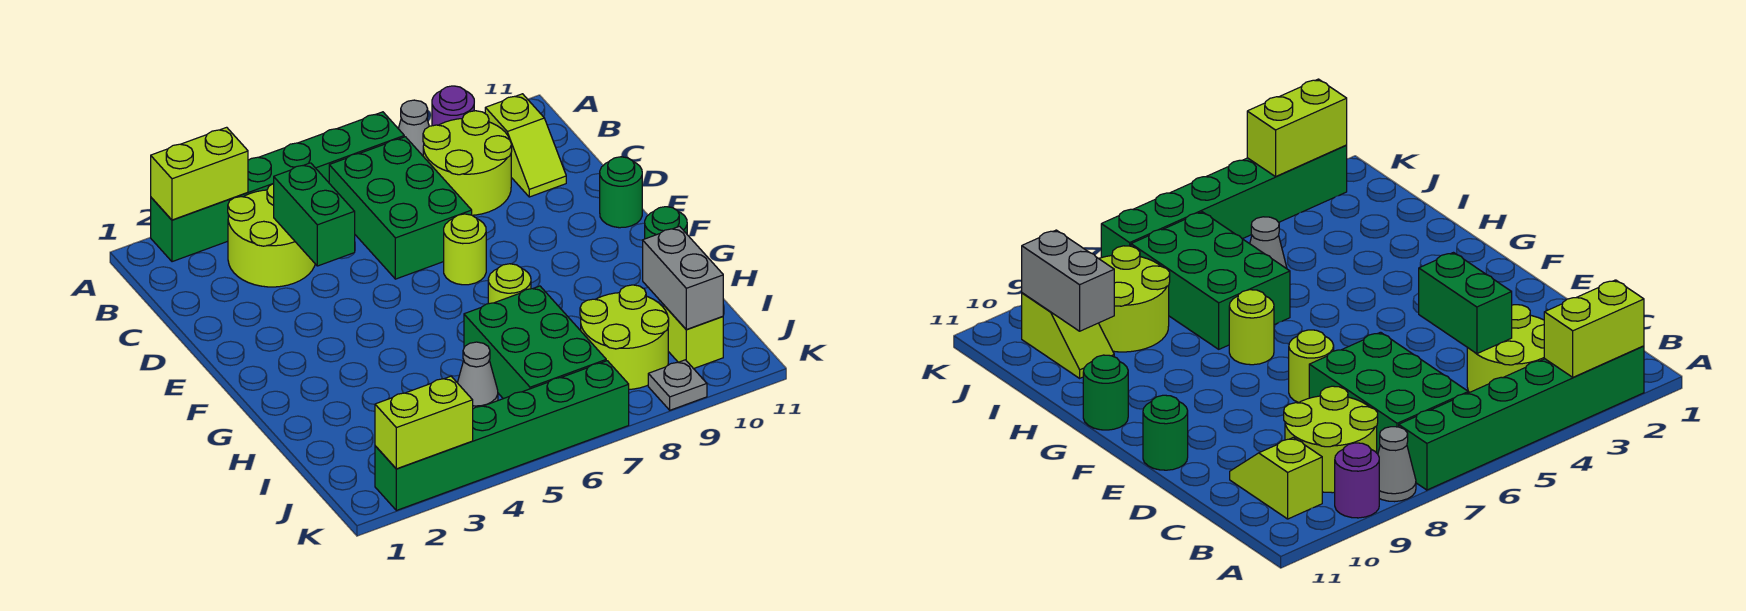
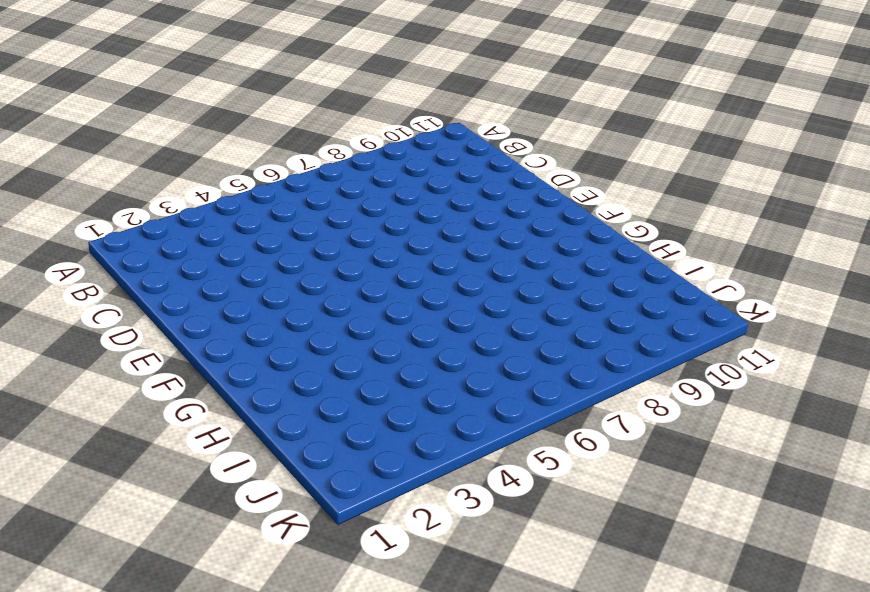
none -> green 1x6 brick [151,112,404,262]
none -> grey 1x1 cone [398,100,429,156]
none -> purple 1x1 round brick [432,86,474,126]

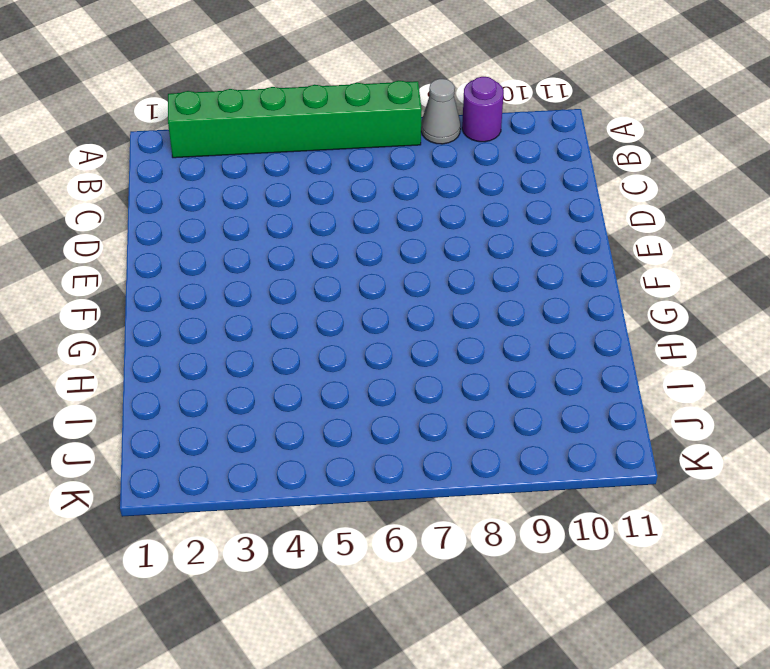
none -> lime 2x2 round brick [228,183,315,287]
none -> green 2x3 brick [329,137,472,279]
none -> lime 2x2 round brick [423,111,512,215]

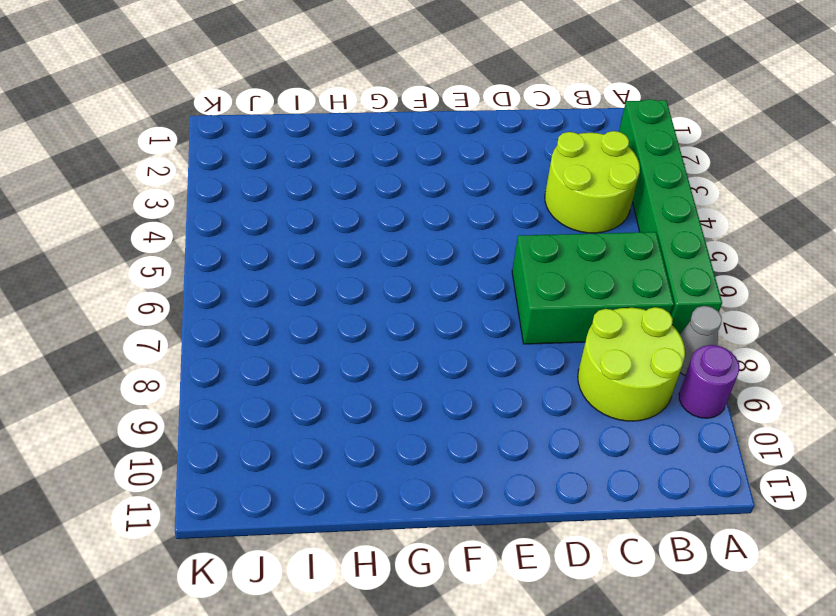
none -> lime 1x2 slope [485,94,566,197]
none -> lime 1x1 round brick [444,214,486,285]
none -> green 1x1 round brick [600,157,642,228]

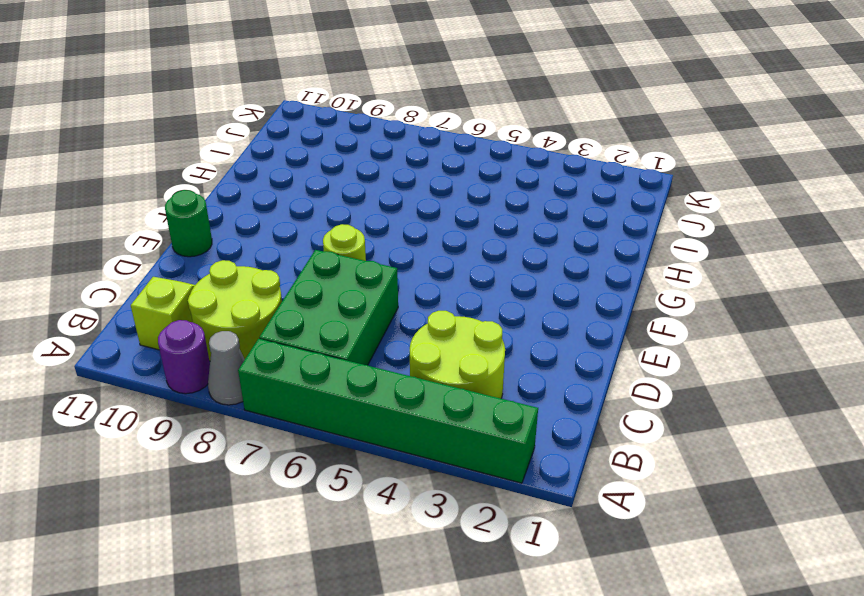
none -> lime 1x1 round brick [488,264,531,304]
none -> green 1x1 round brick [645,207,687,239]
none -> green 2x3 brick [464,286,606,399]

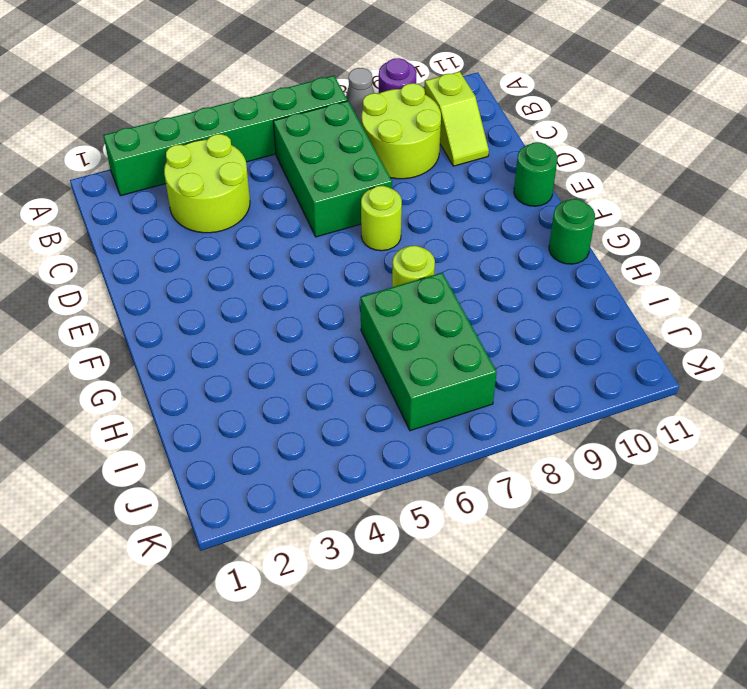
none -> grey 1x1 cone [457,342,498,409]
none -> lime 2x2 round brick [580,285,669,389]
none -> lime 1x2 slope [663,306,723,369]

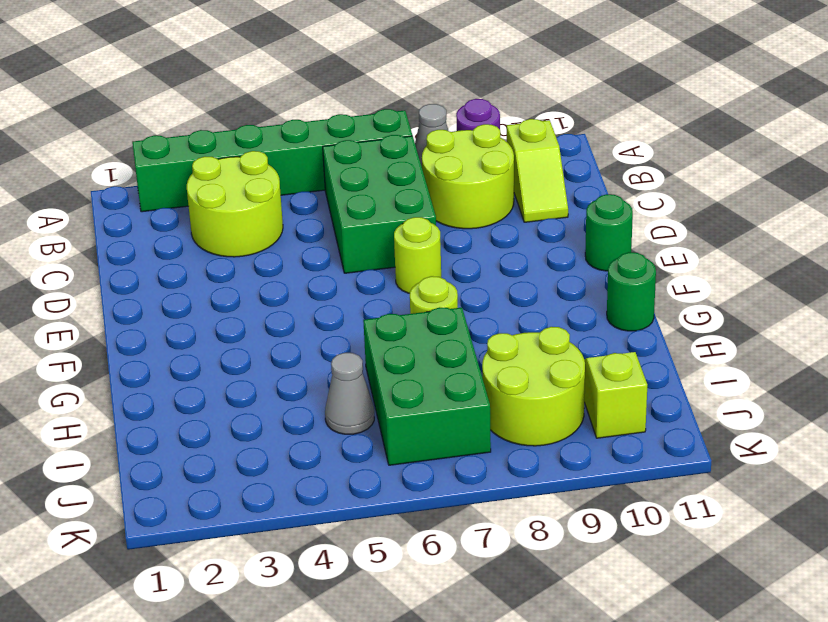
none -> green 1x6 brick [375,361,629,510]
none -> grey 1x1 plate [648,360,707,410]
none -> lime 1x2 brick [151,127,248,220]

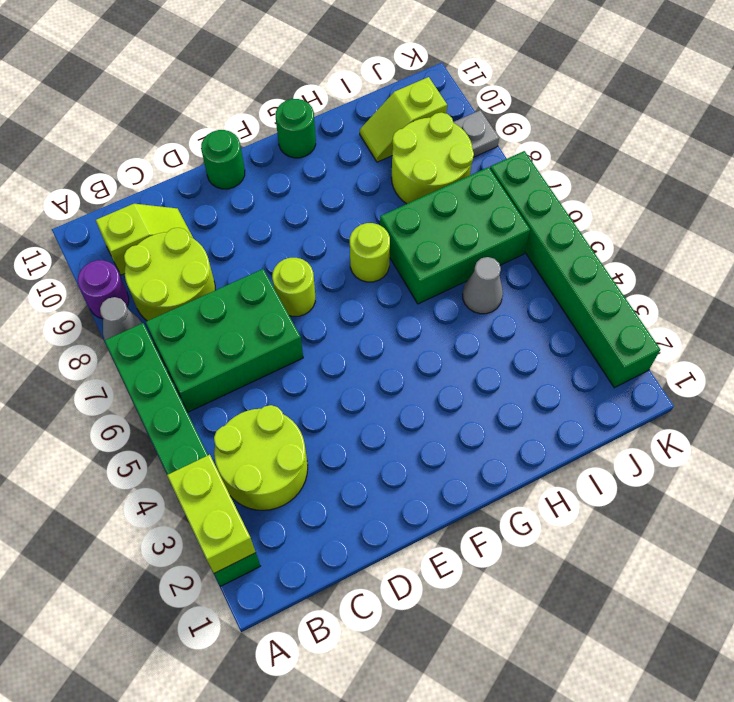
none -> green 1x2 brick [274,163,355,266]
none -> grey 1x2 brick [643,226,723,329]
none -> lime 1x2 brick [375,376,473,469]

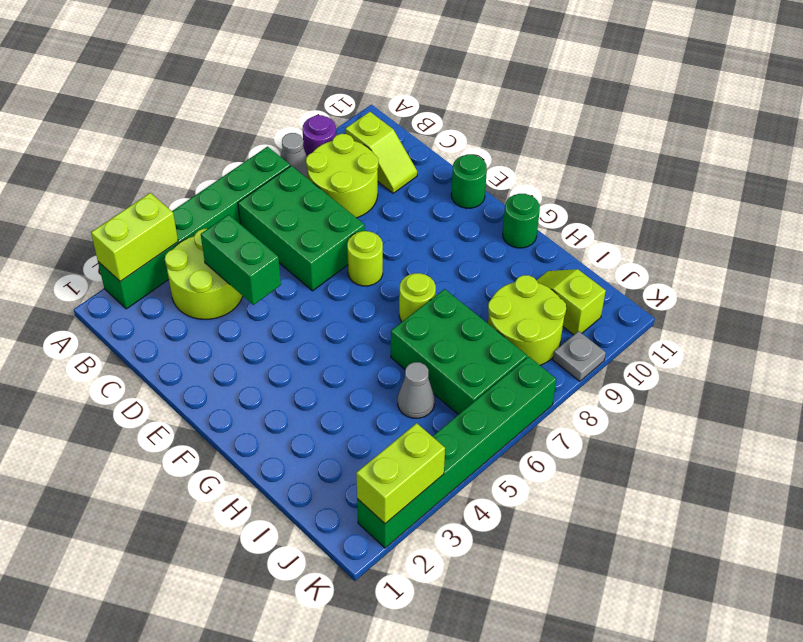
none -> grey 1x2 brick [643,226,723,329]

